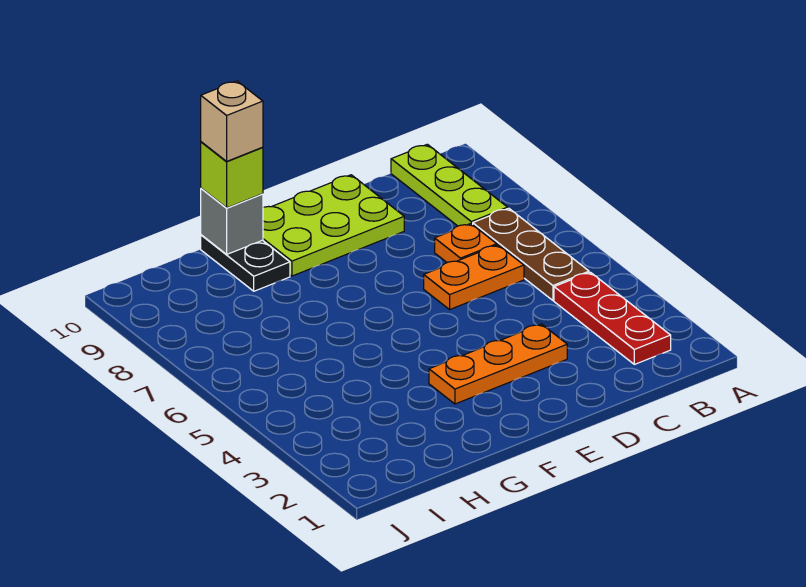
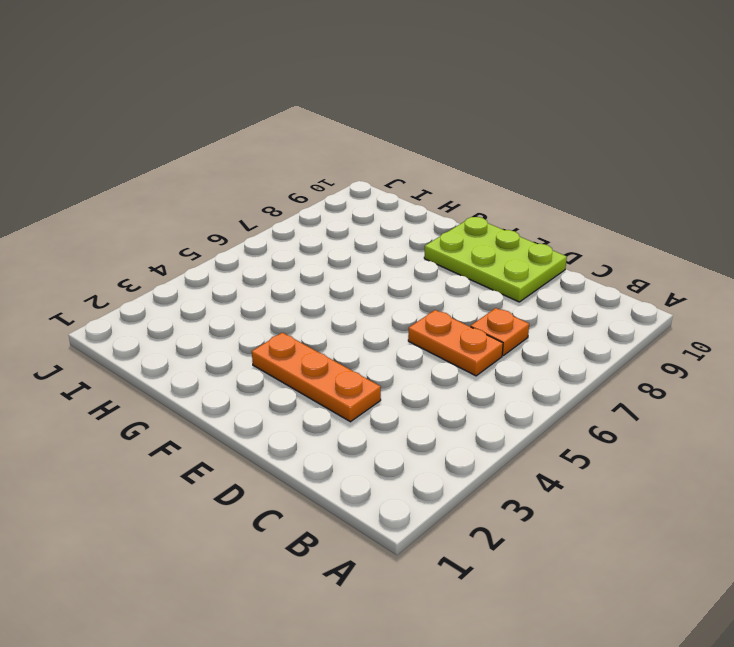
none -> red 1x3 plate [554,272,671,364]
none -> brown 1x3 plate [473,208,589,300]

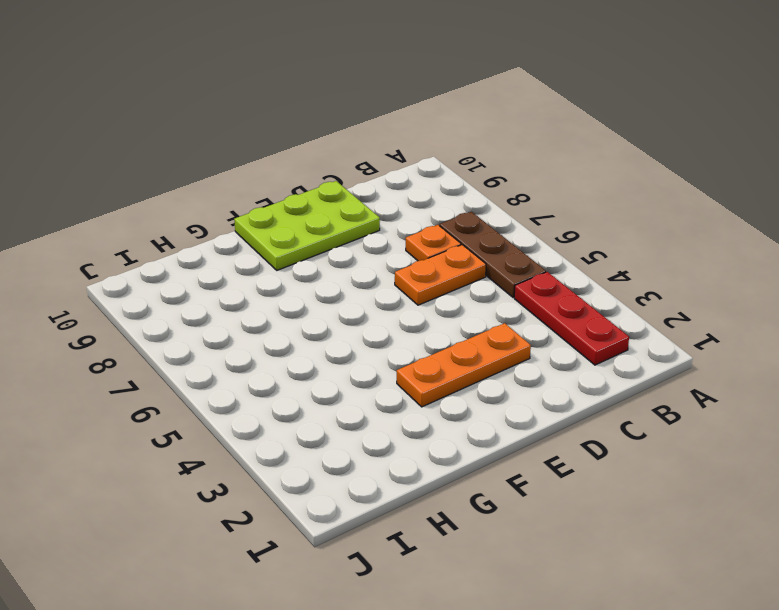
none -> lime 1x3 plate [391,144,508,226]
none -> black 1x2 plate [201,235,290,291]

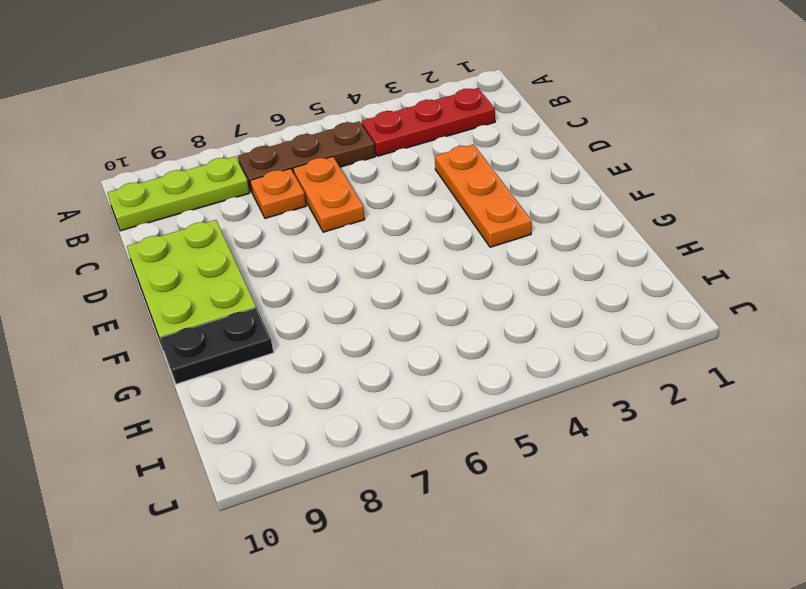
none -> grey 1x1 brick [201,188,263,255]
none -> lime 1x1 brick [201,142,263,208]

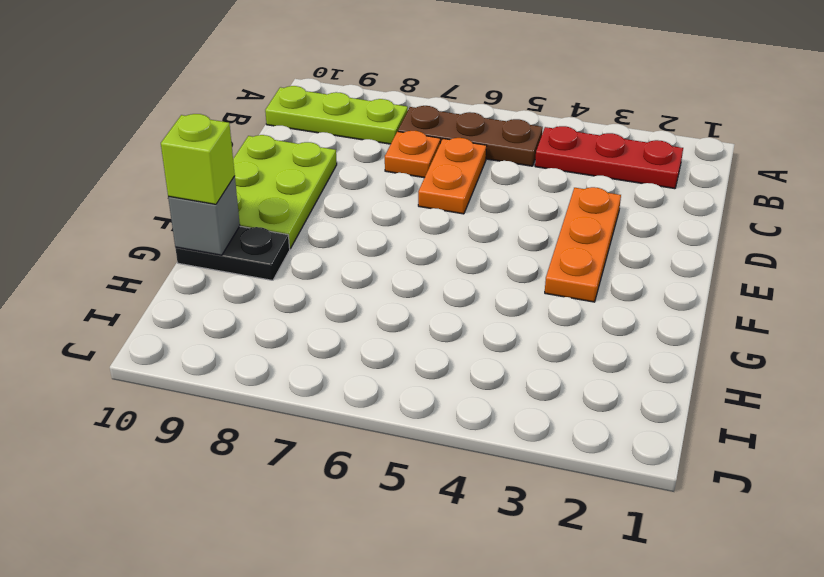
none -> tan 1x1 brick [201,81,263,162]

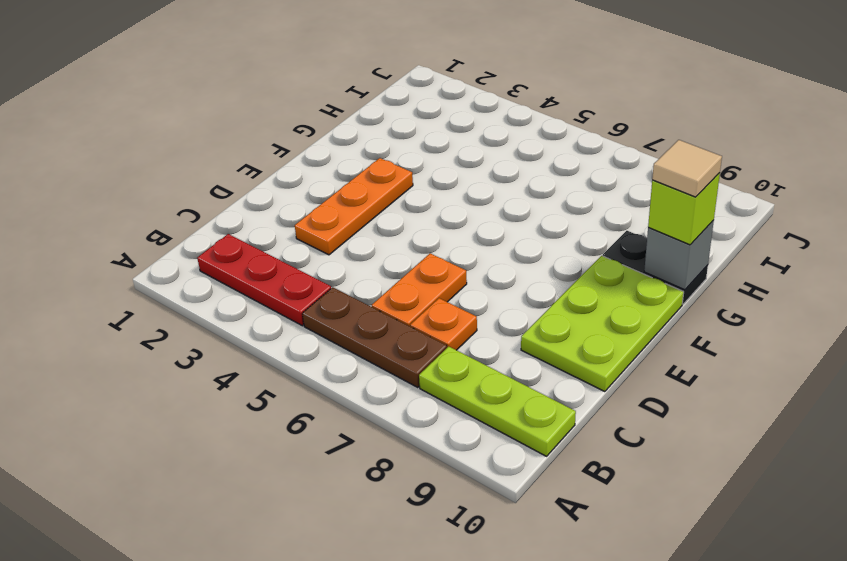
tan 1x1 tile [652,140,722,197] -> tan 1x1 brick [201,81,263,162]

